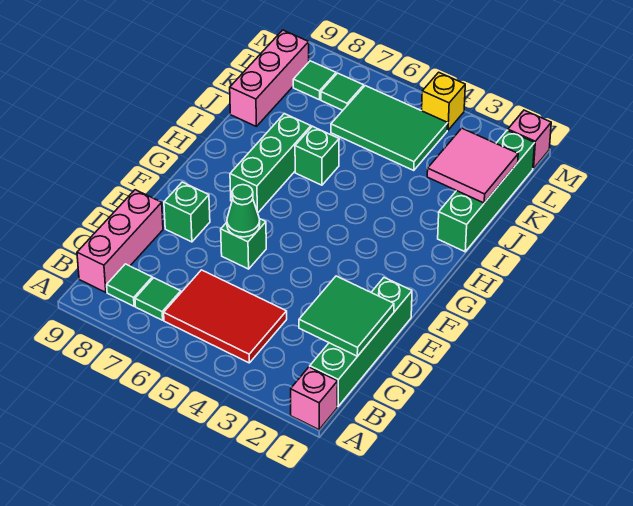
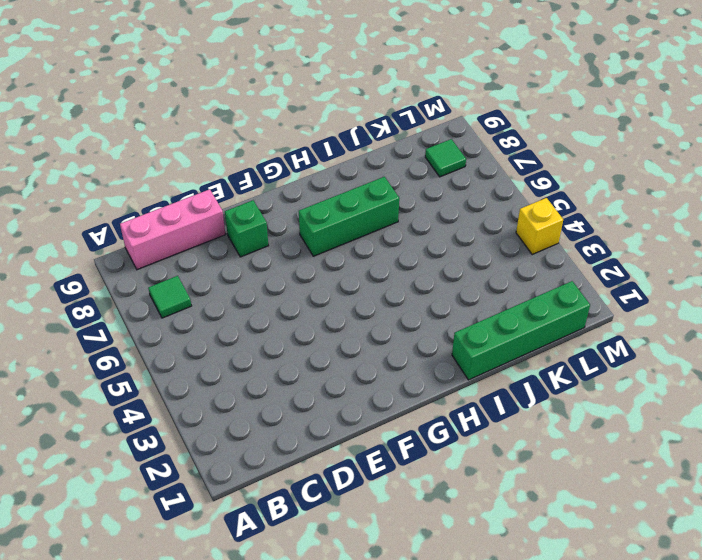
none -> pink 1x1 brick [291,367,338,430]
none -> green 1x4 brick [310,278,412,406]
none -> red 2x3 tile [164,270,287,363]

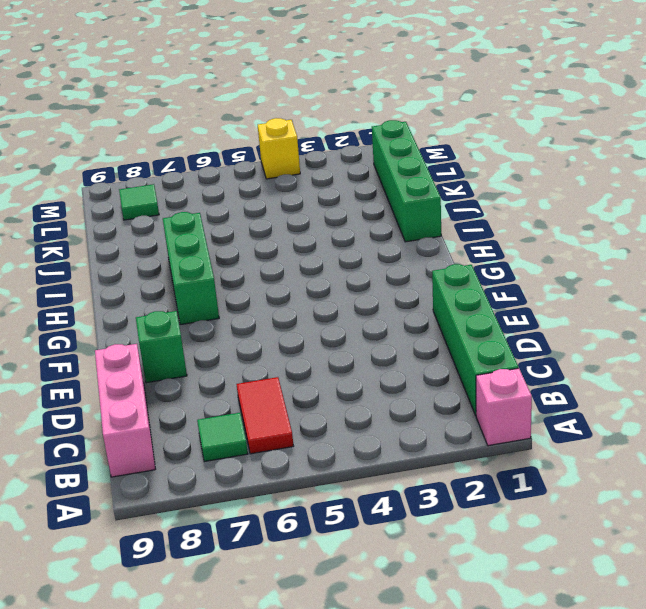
red 1x2 tile [236,377,293,454] -> red 2x3 tile [164,270,287,363]
none -> green 1x1 tile [107,264,152,306]
none -> green 1x1 brick [221,219,266,269]
none -> green 1x1 brick [295,126,339,185]

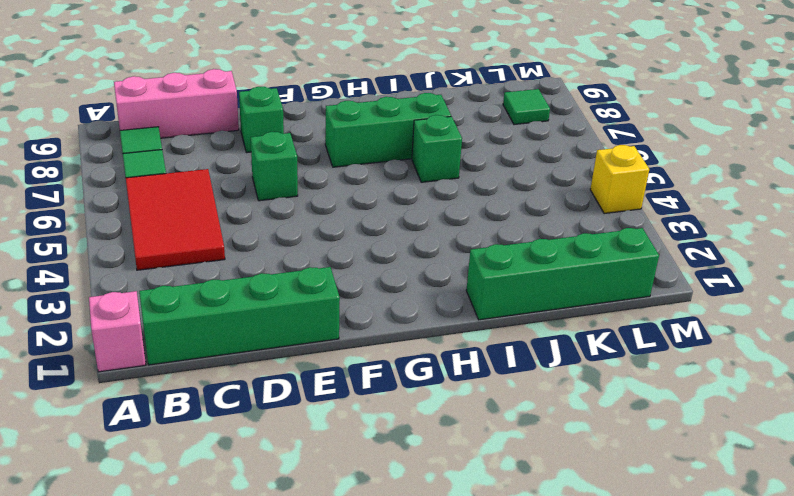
none -> pink 1x3 brick [230,30,309,126]
none -> green 2x3 tile [331,86,448,170]
none -> green 1x1 tile [321,73,364,110]

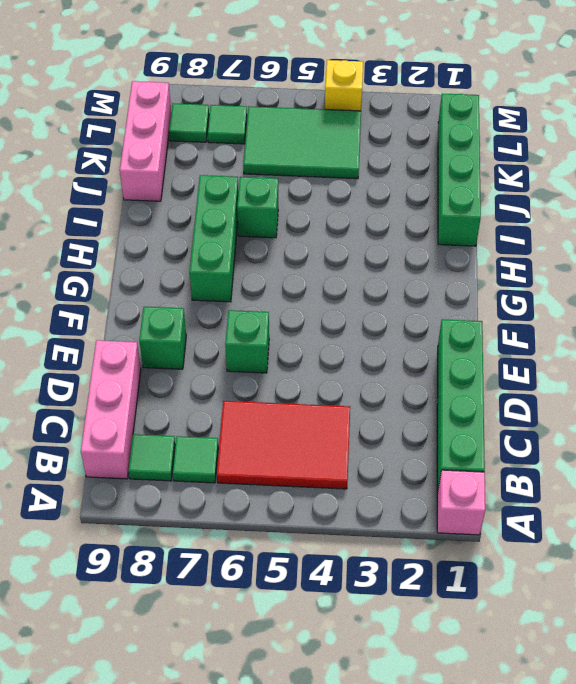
none -> pink 1x1 brick [508,110,551,169]
none -> green 2x2 tile [299,276,394,356]
none -> green 1x1 cone [227,185,260,237]

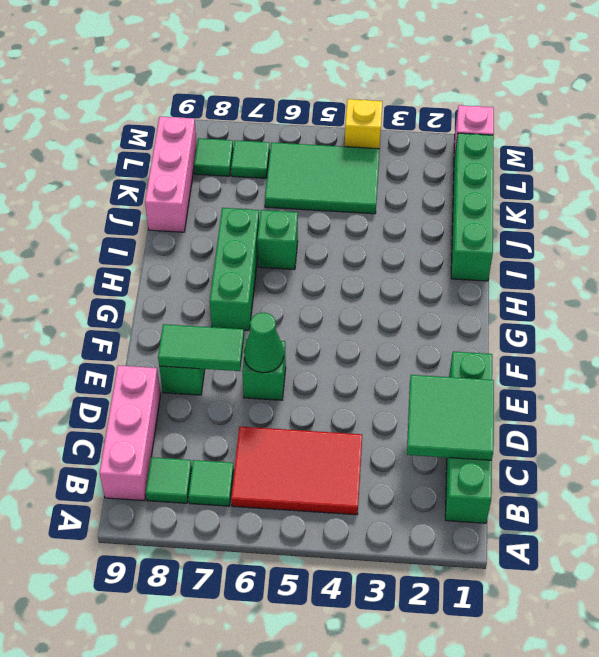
green 1x2 tile [158,324,244,371] -> none
none -> pink 1x1 brick [291,367,338,430]
none -> pink 2x2 tile [427,128,518,203]

